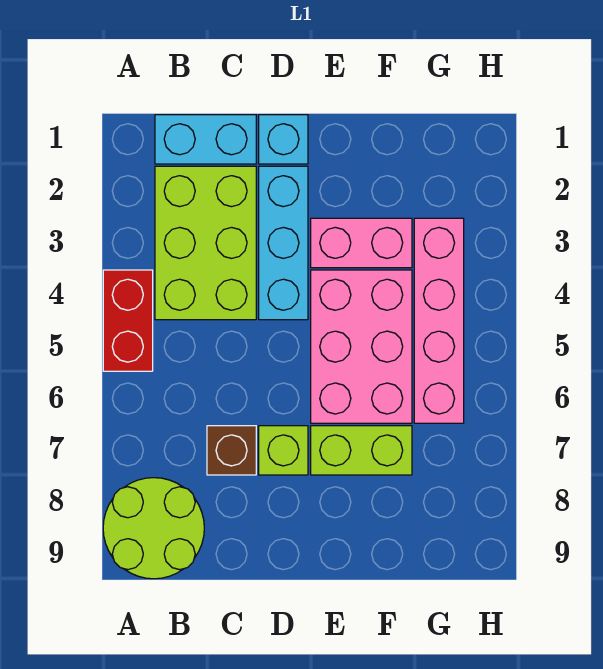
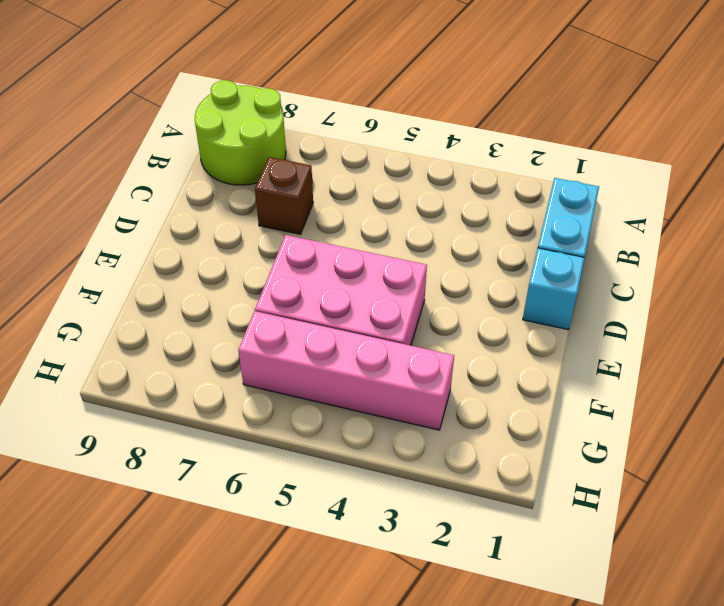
none -> red 1x2 brick [103,270,153,371]
none -> lime 2x3 brick [155,166,256,320]
none -> cyan 1x3 brick [259,166,308,320]

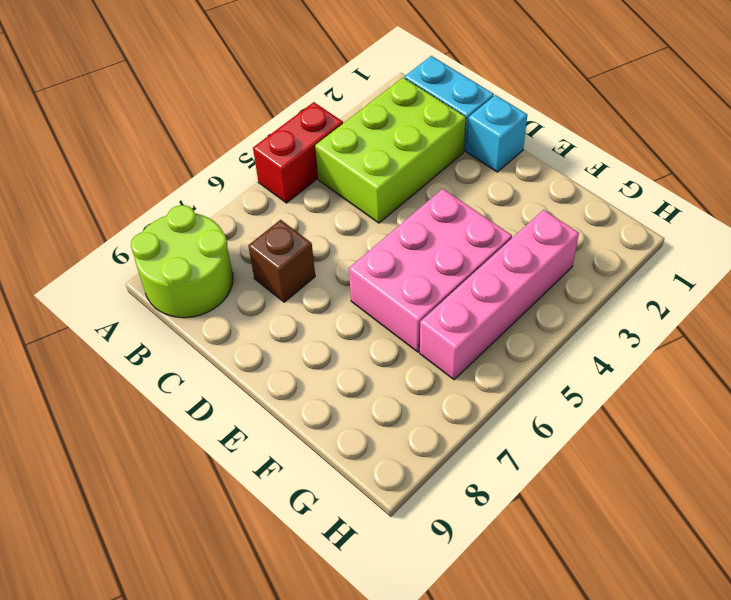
none -> cyan 1x3 brick [259,166,308,320]
none -> lime 1x1 brick [259,426,308,475]
none -> pink 1x2 brick [311,218,412,268]

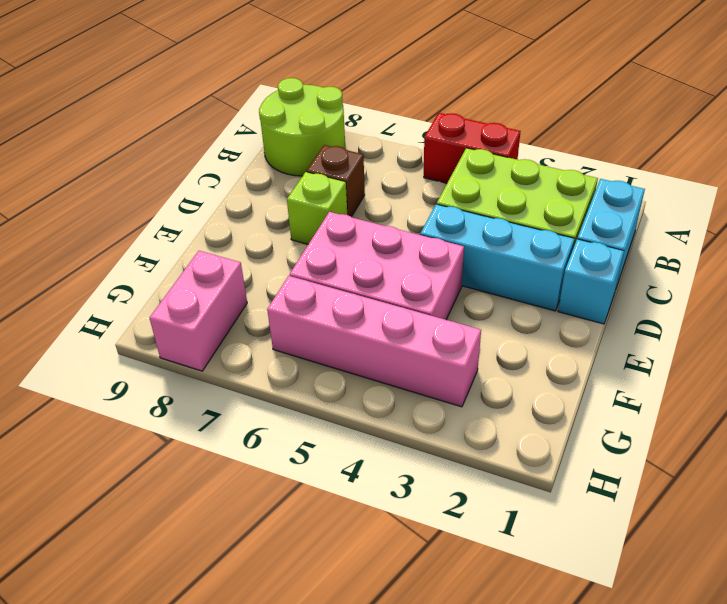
pink 1x2 brick [150,251,247,371] -> pink 1x2 brick moved to [311,218,412,268]
none -> lime 1x2 brick [311,426,412,475]

